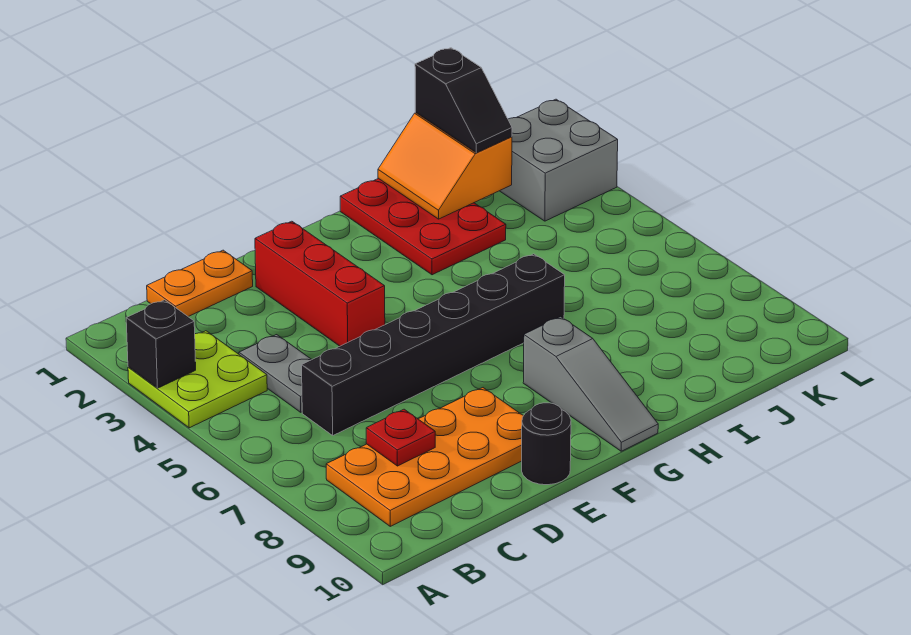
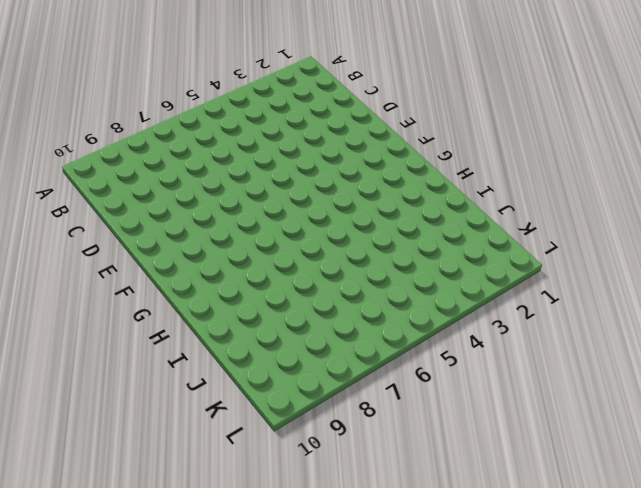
none -> lime 2x2 plate [128,331,267,428]
none -> orange 2x4 plate [326,388,524,526]
none -> orange 1x2 plate [147,250,253,317]

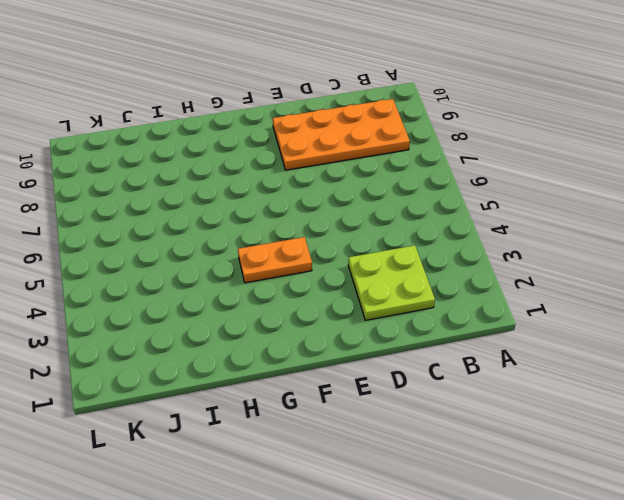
lime 2x2 plate [348,245,435,320] -> lime 2x2 plate moved to [128,331,267,428]
orange 1x2 plate [238,237,312,283] -> orange 1x2 plate moved to [147,250,253,317]
none -> grey 1x2 plate [239,335,312,412]
none -> black 1x6 brick [302,254,565,435]
none -> red 1x3 brick [255,221,385,346]

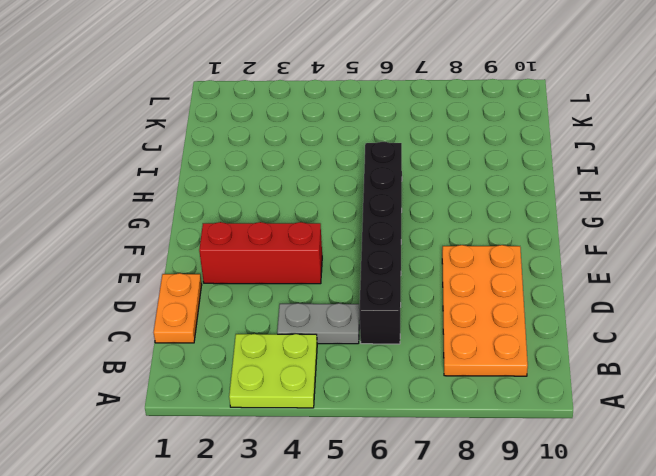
none -> black 1x1 round brick [522,403,571,485]
none -> grey 1x3 slope [523,317,658,451]
none -> red 2x3 plate [340,178,506,275]

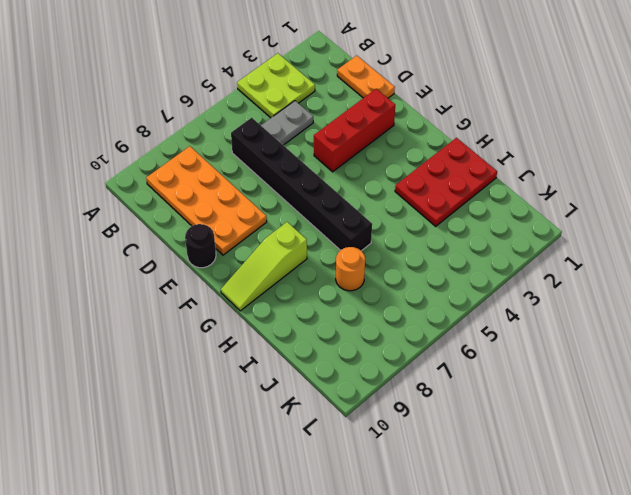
lime 1x3 slope [221,222,307,311] -> grey 1x3 slope [523,317,658,451]
orange 1x1 round brick [336,247,365,291] -> none
none -> grey 2x2 brick [500,99,618,221]
none -> black 1x1 brick [126,300,196,388]
none -> red 1x1 plate [366,409,435,466]

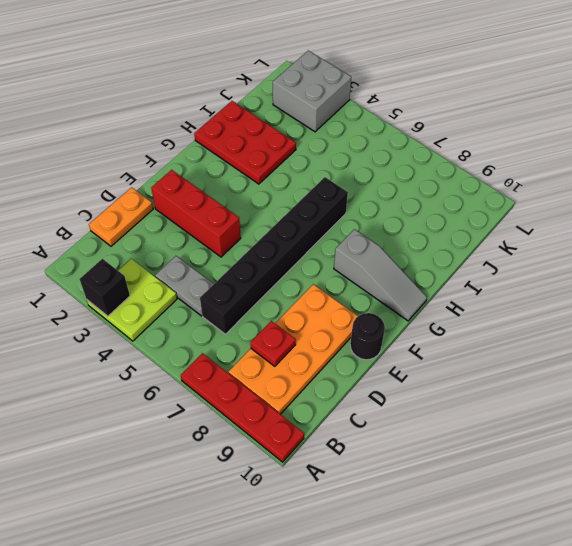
red 1x4 plate [181,353,304,462] -> none
none -> orange 2x2 slope [378,113,512,219]
none -> black 1x2 slope [415,48,512,153]

